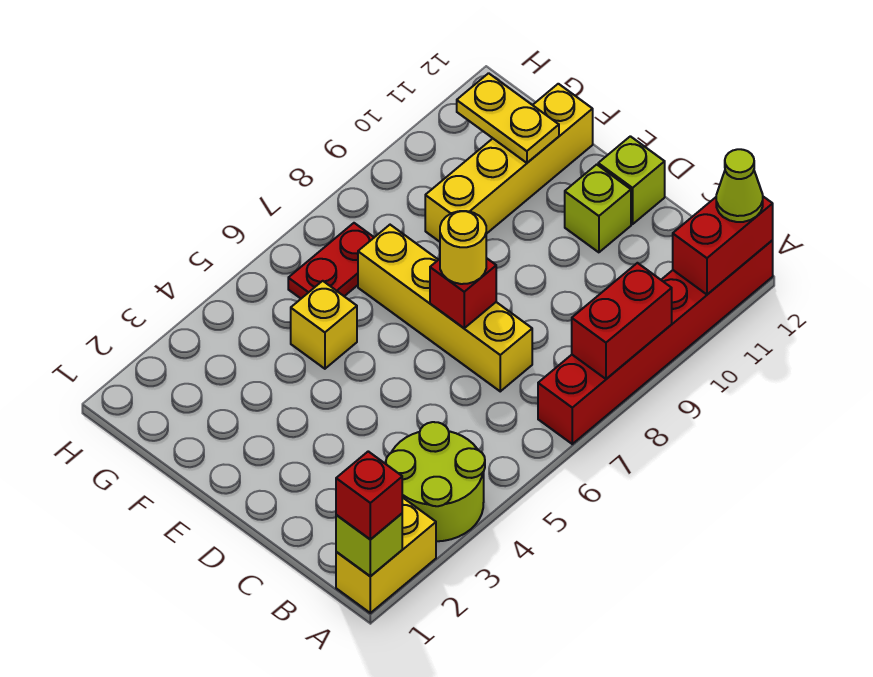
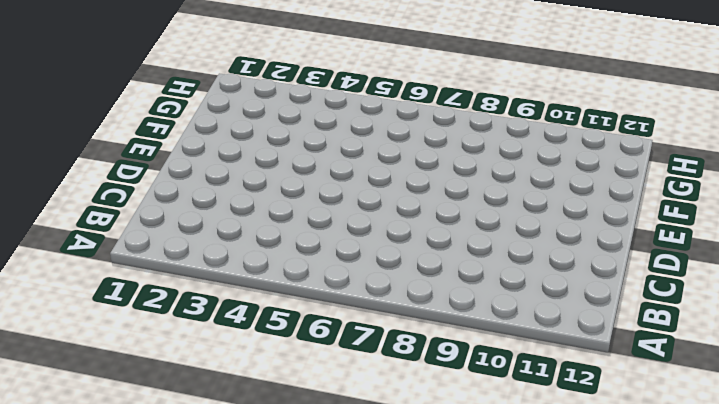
none -> yellow 1x2 brick [336,497,436,613]
none -> lime 2x2 round brick [386,422,485,541]
none -> red 1x6 brick [538,240,773,444]

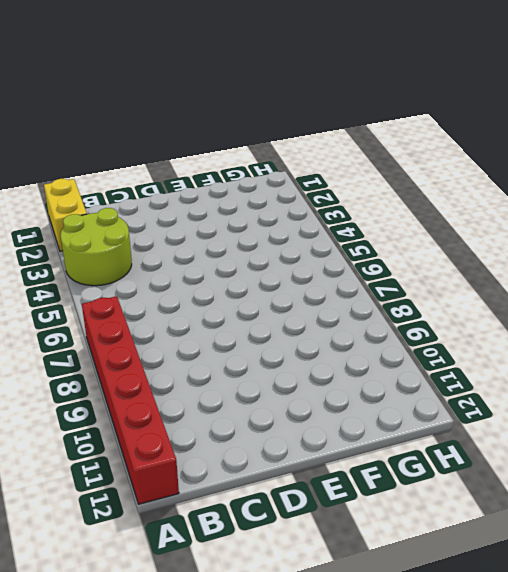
none -> yellow 1x4 brick [358,225,532,391]
none -> lime 1x1 brick [565,164,631,252]
none -> lime 1x1 brick [598,136,665,224]

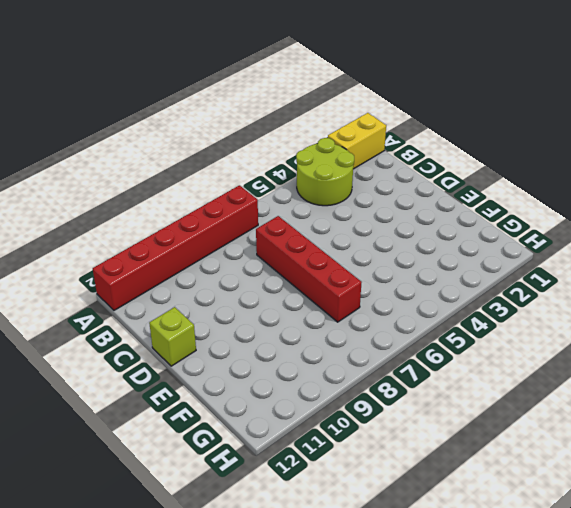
red 1x4 brick [256,216,362,322] -> yellow 1x4 brick [358,225,532,391]
none -> lime 1x1 brick [565,164,631,252]
none -> yellow 1x1 brick [291,281,357,369]
none -> yellow 1x4 brick [425,84,593,242]

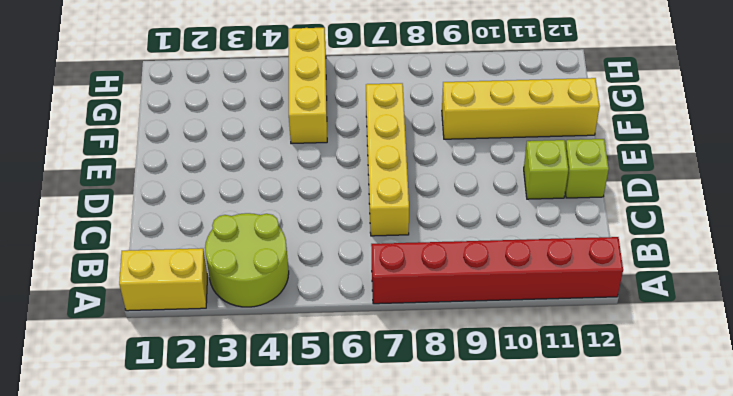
yellow 1x3 brick [289,28,327,144] -> yellow 1x1 brick [291,281,357,369]
none -> red 1x2 plate [288,223,374,298]
none -> lime 1x1 brick [336,514,402,576]
none -> red 1x2 brick [572,263,672,379]

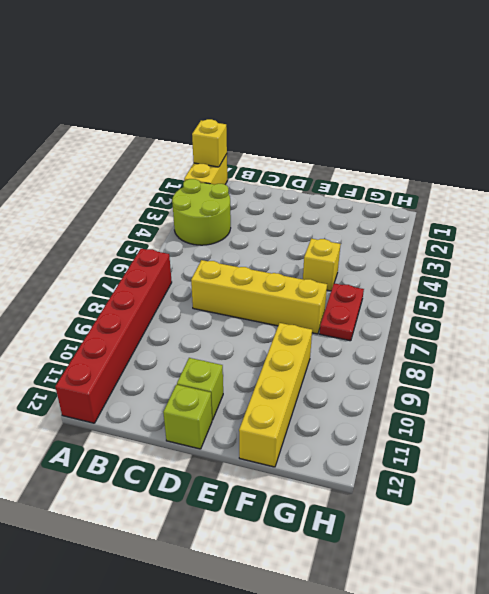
yellow 1x1 brick [192,119,227,167] -> lime 1x1 brick [336,514,402,576]
none -> red 1x2 brick [572,263,672,379]
none -> red 1x2 brick [673,197,773,294]
none -> red 1x1 brick [430,258,496,328]

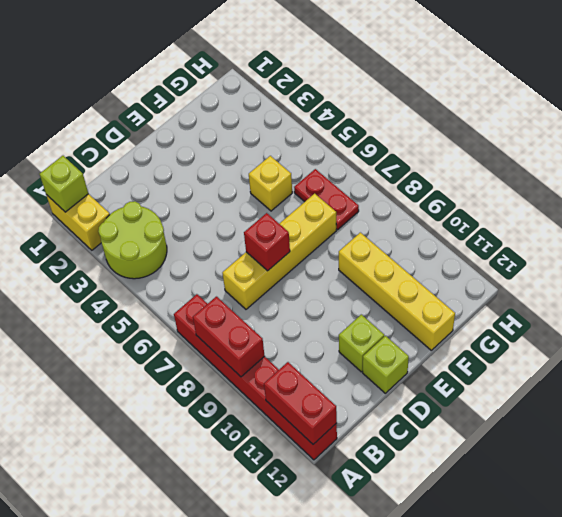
none -> yellow 1x2 plate [457,73,559,163]
none -> red 1x1 brick [336,451,402,540]
none -> lime 1x1 cone [716,149,763,222]

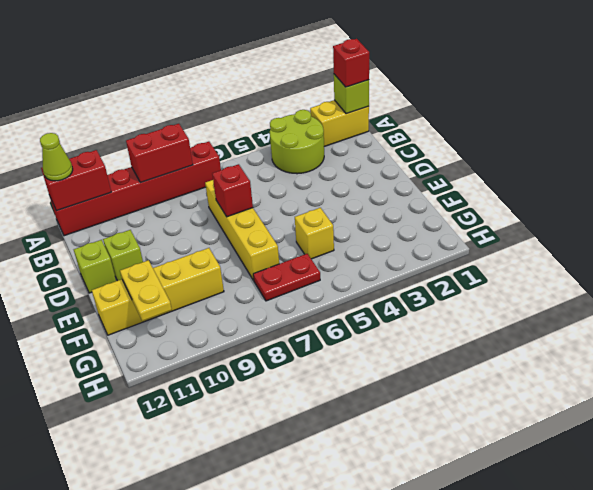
none -> yellow 1x1 round brick [440,211,486,284]

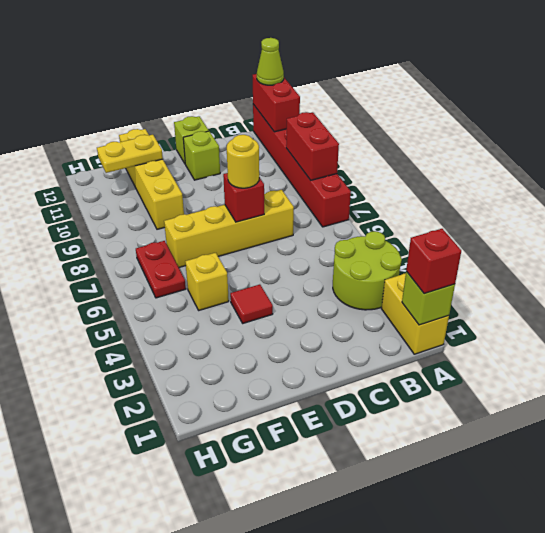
red 1x1 tile [230,284,273,323] -> none

